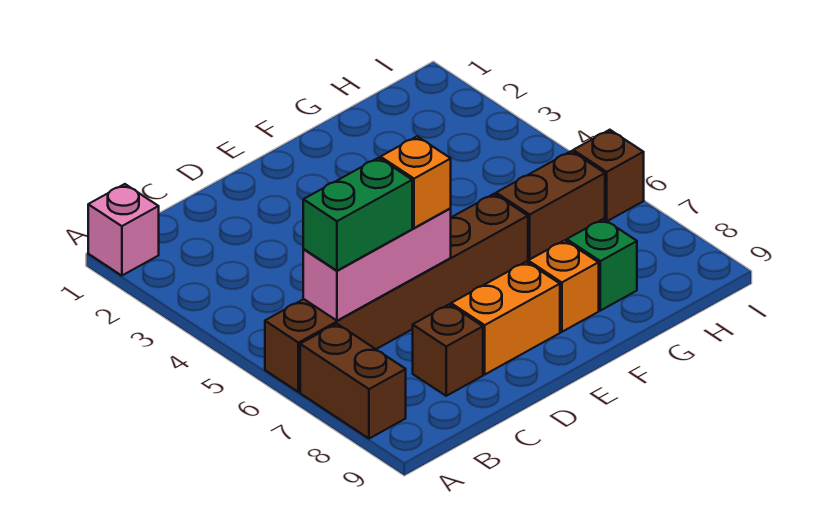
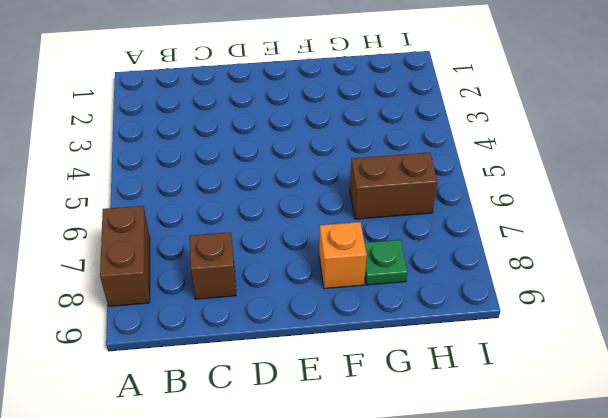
green 1x1 plate [365,240,408,285] -> green 1x1 brick [567,219,637,311]
none -> pink 1x1 brick [88,184,159,276]
none -> brown 1x6 brick [265,194,528,392]
none -> orange 1x2 brick [451,262,560,374]

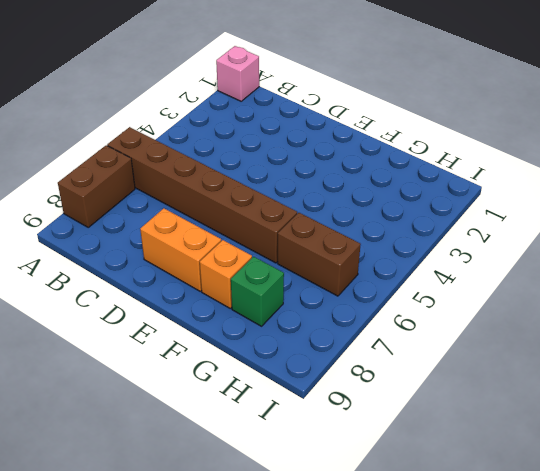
none -> brown 1x1 brick [413,304,483,396]
none -> brown 1x1 brick [573,130,644,221]
none -> pink 1x3 brick [303,209,451,321]

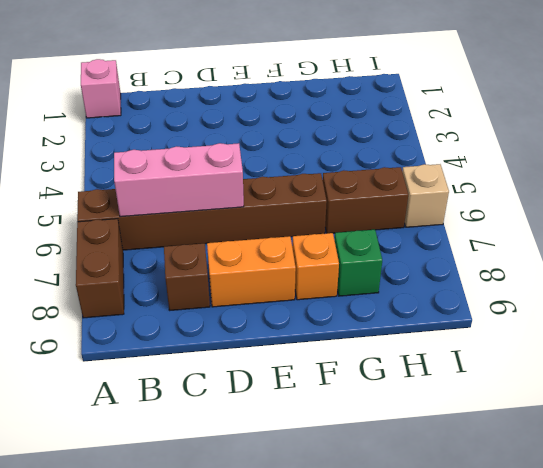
tan 1x1 brick [402,164,449,227] -> brown 1x1 brick [573,130,644,221]
none -> green 1x2 brick [303,158,412,271]
none -> orange 1x1 brick [380,136,451,228]

